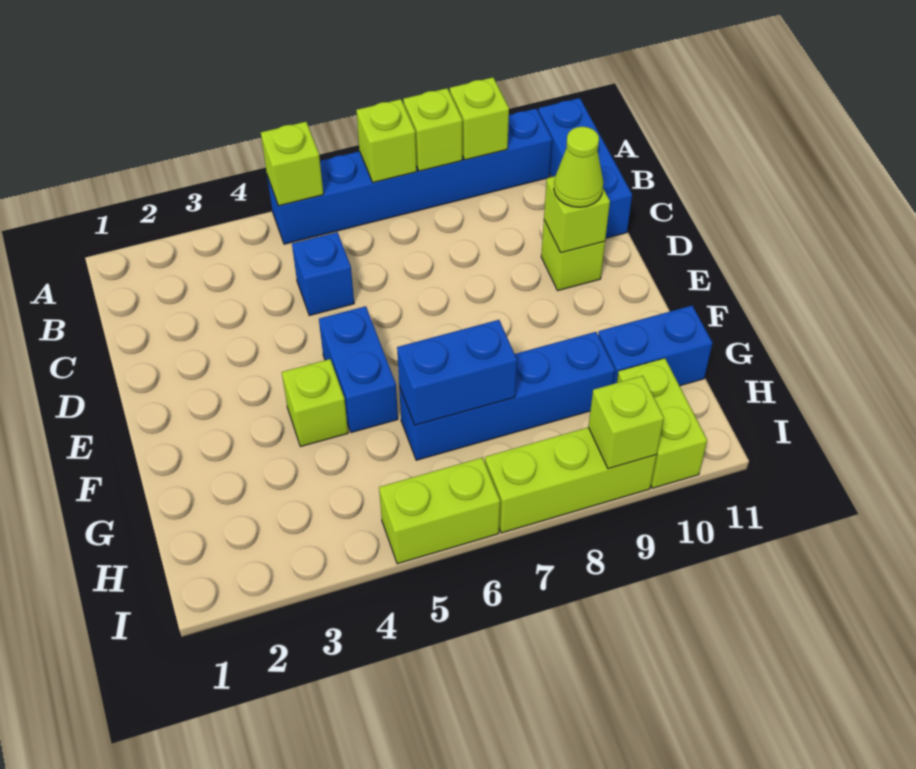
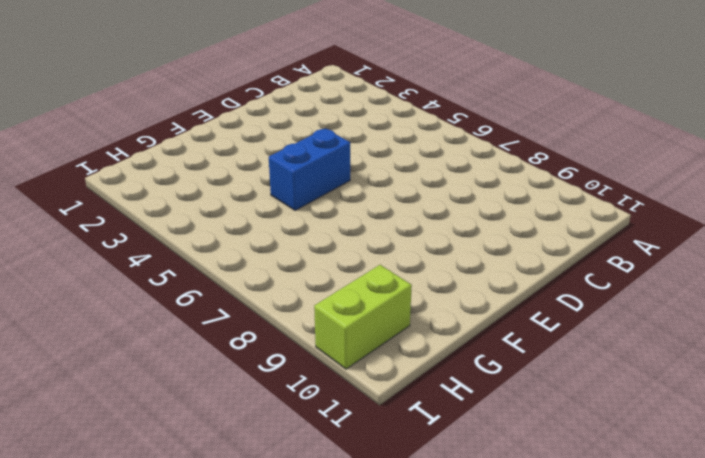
none -> blue 1x6 brick [267,109,552,244]
none -> blue 1x3 brick [538,98,632,238]
none -> blue 1x1 brick [292,232,354,316]

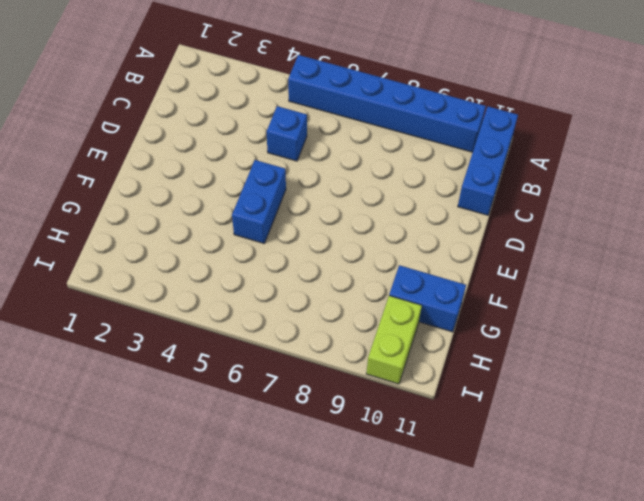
none -> lime 1x1 brick [541,220,605,291]
none -> lime 1x1 brick [282,359,348,447]
none -> blue 1x4 brick [399,332,615,460]

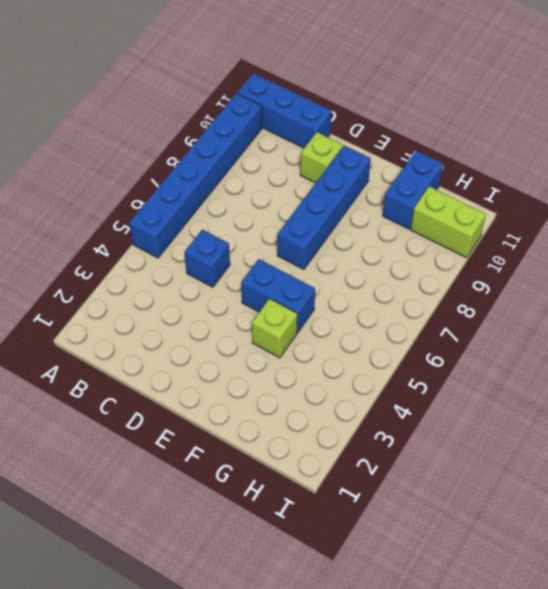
blue 1x4 brick [277,145,371,270] -> blue 1x4 brick moved to [399,332,615,460]
none -> lime 1x2 brick [379,458,500,564]
none -> lime 1x3 brick [485,427,657,533]
none -> lime 1x1 brick [261,122,323,206]

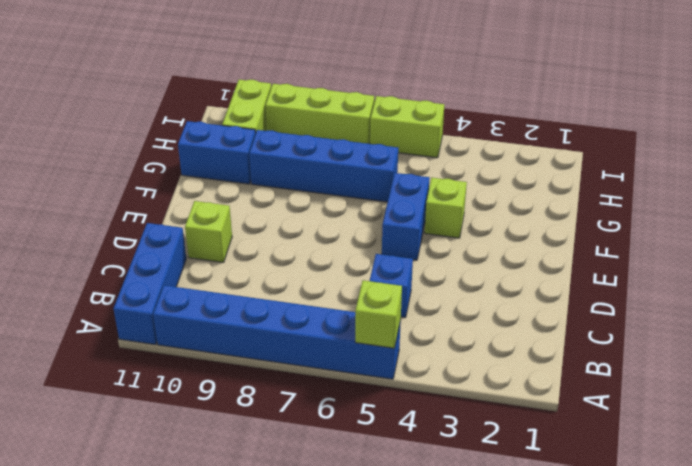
none -> lime 1x1 brick [356,99,417,182]
none -> lime 1x1 brick [403,88,462,171]
none -> lime 1x1 brick [450,77,509,160]

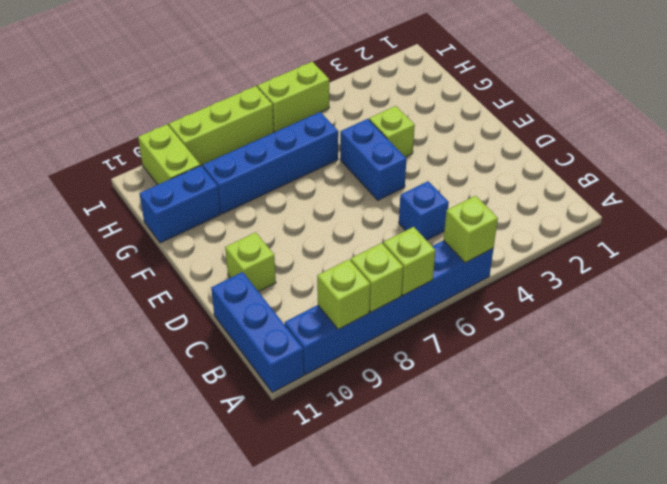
none -> lime 1x1 brick [544,176,610,253]
none -> blue 1x2 brick [397,320,517,425]
none -> lime 1x1 brick [588,376,664,469]

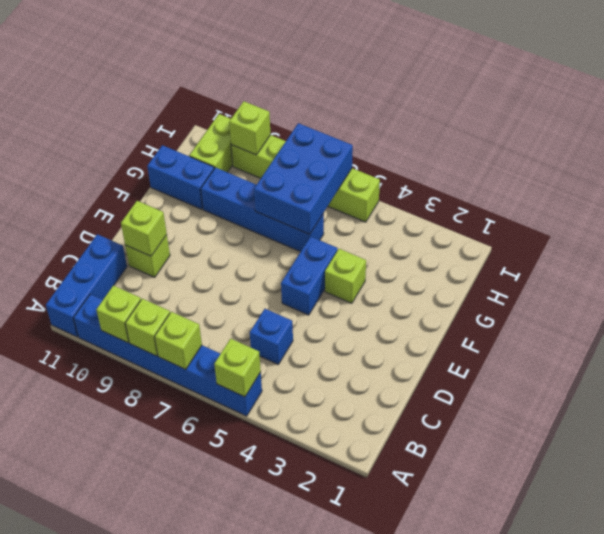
blue 2x3 brick [254,123,353,234] -> blue 1x2 brick [397,320,517,425]
none -> lime 1x1 cone [554,127,603,207]

